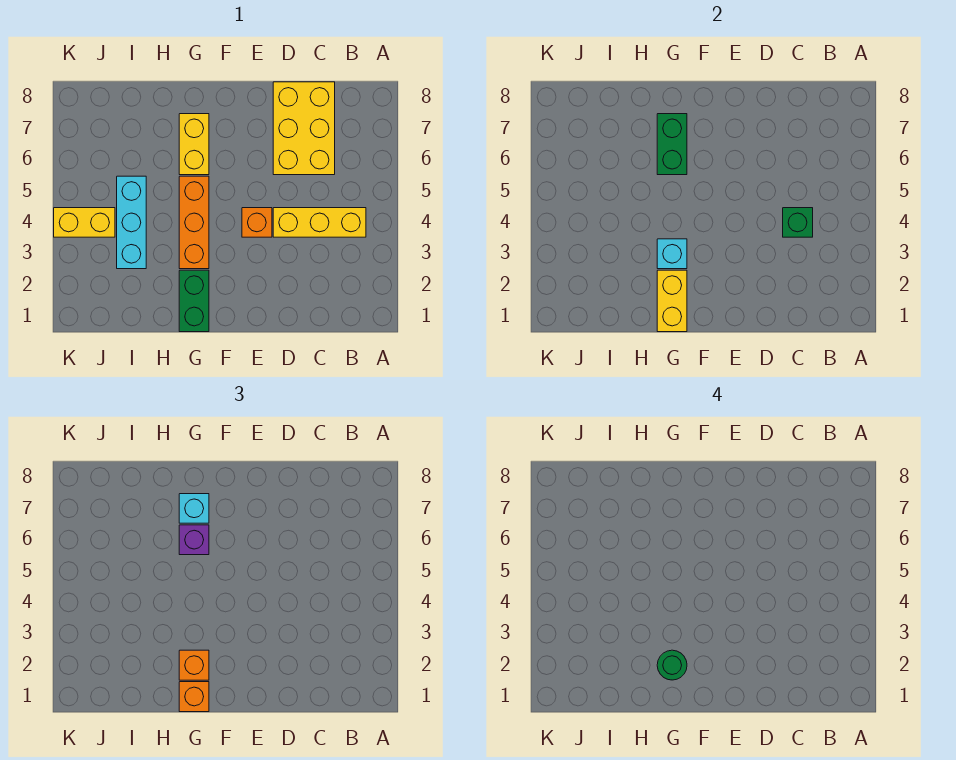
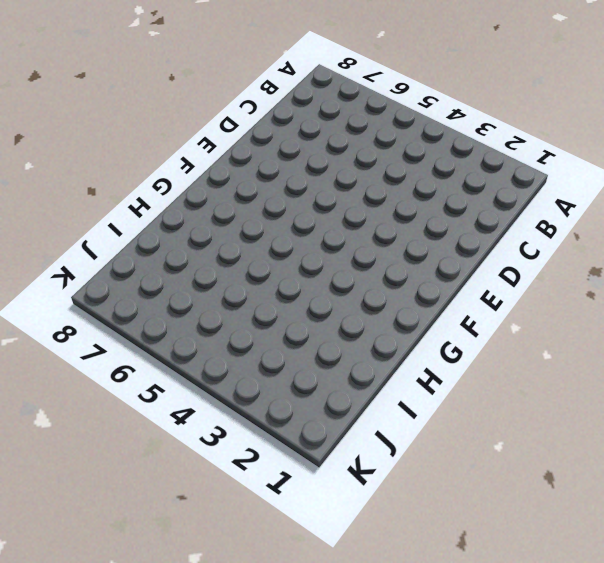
none -> yellow 1x3 brick [273,208,366,237]
none -> yellow 2x3 brick [273,82,335,175]
none -> orange 1x1 brick [242,208,272,237]

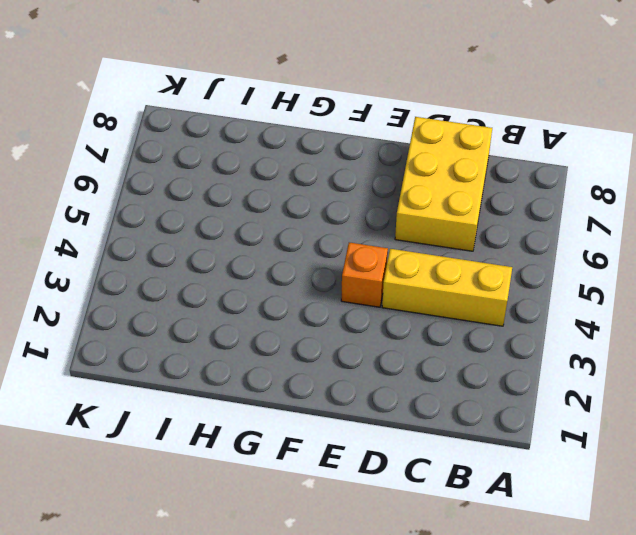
none -> green 1x2 brick [179,270,209,332]
none -> orange 1x3 brick [179,176,209,269]
none -> yellow 1x2 brick [179,114,209,175]

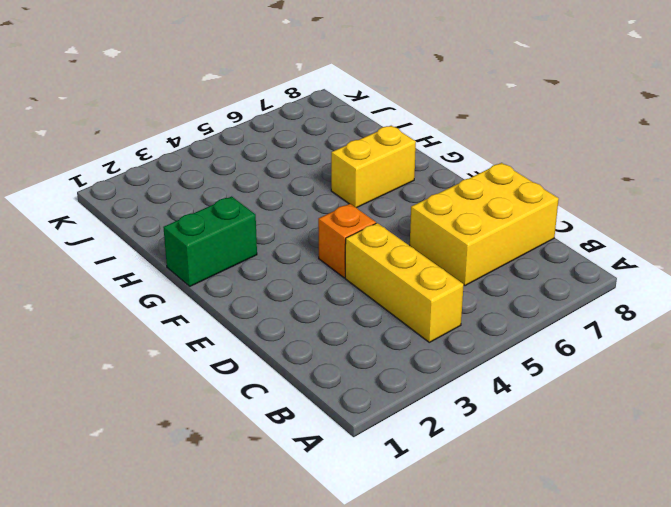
none -> orange 1x3 brick [179,176,209,269]
none -> cyan 1x3 brick [117,176,146,269]
none -> yellow 1x2 brick [54,208,115,237]

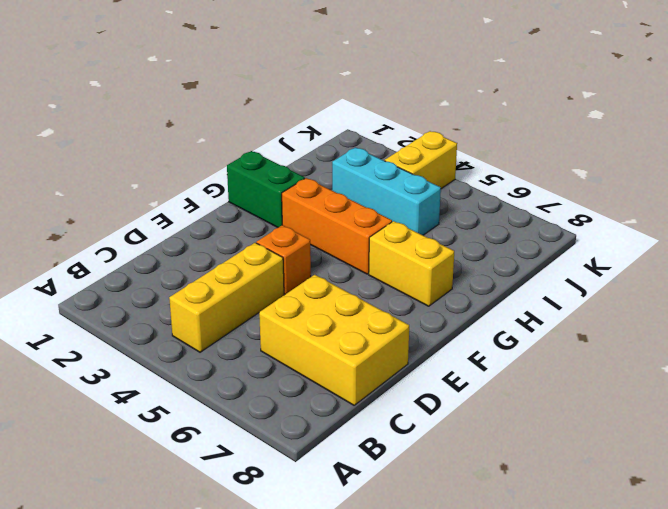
none -> green 1x1 brick [783,208,813,237]
none -> yellow 1x2 brick [657,270,687,332]
none -> cyan 1x1 brick [657,239,687,269]

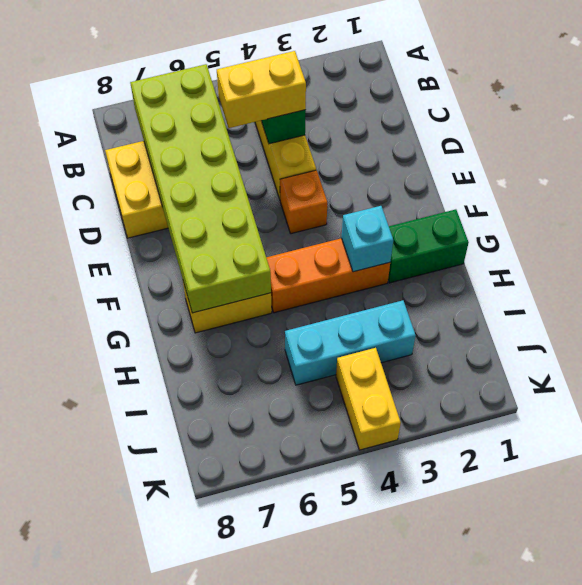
lime 2x6 brick [130,64,271,313] -> green 1x2 brick [657,114,687,175]
yellow 1x2 brick [217,51,306,128] -> yellow 1x2 brick moved to [657,270,687,332]
none -> orange 1x1 brick [179,682,209,712]
none -> orange 1x1 brick [179,650,209,680]
none -> purple 1x1 brick [179,525,209,555]

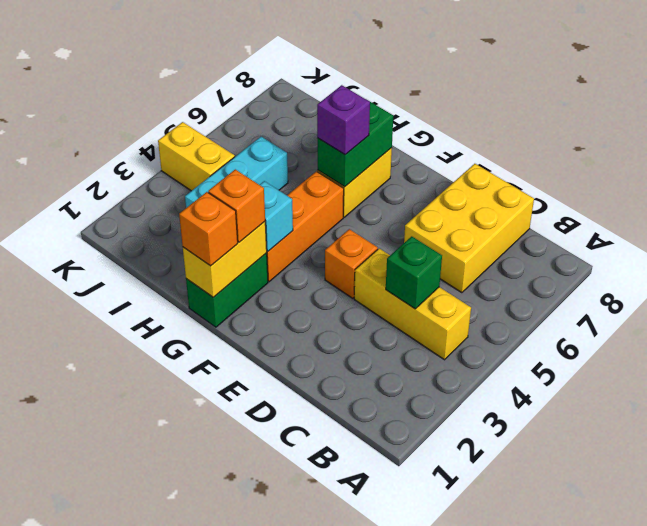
none -> cyan 1x1 brick [179,494,209,523]
none -> green 1x1 round brick [657,650,687,680]

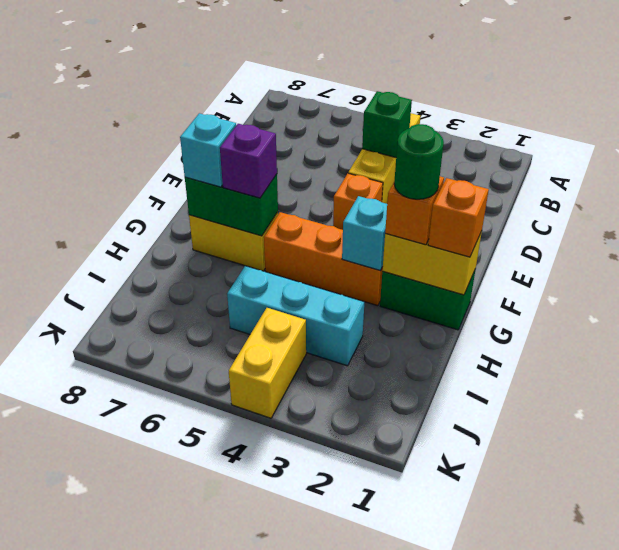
none -> yellow 2x3 brick [273,82,335,175]

